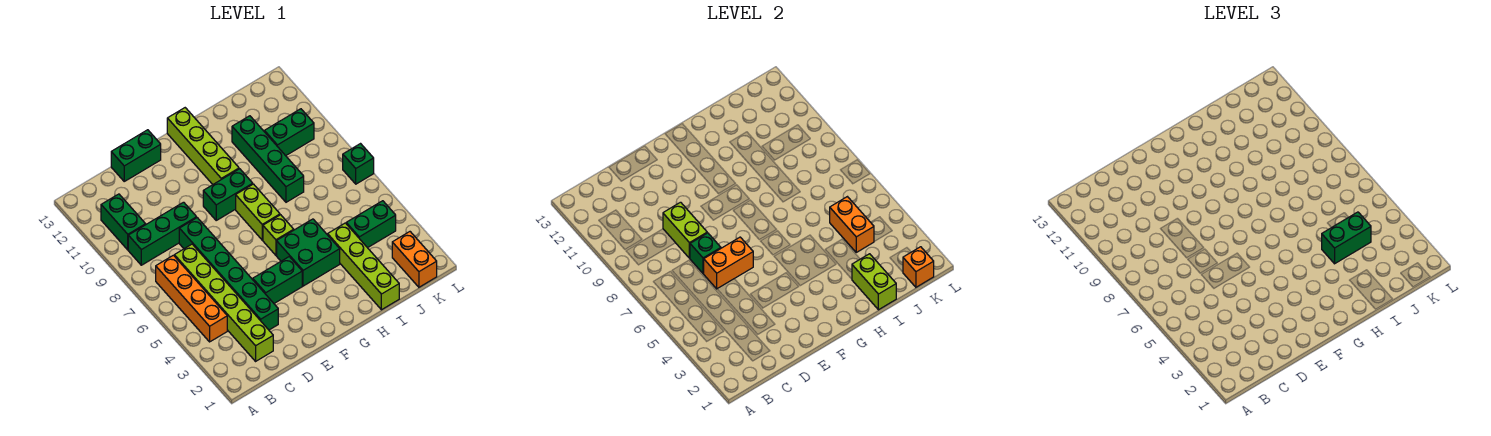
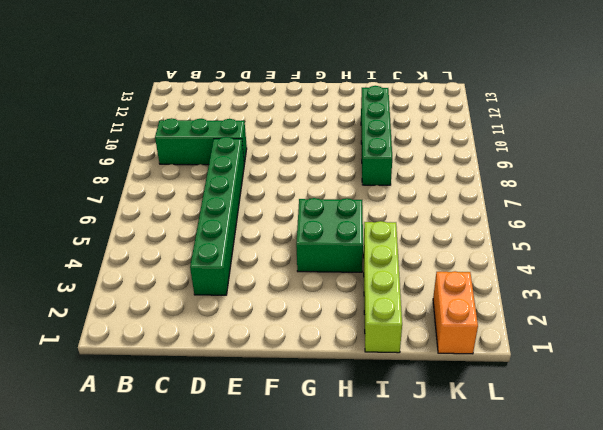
none -> orange 1x4 brick [156,255,227,342]
none -> green 1x2 brick [101,194,146,250]
none -> lime 1x6 brick [174,244,273,361]

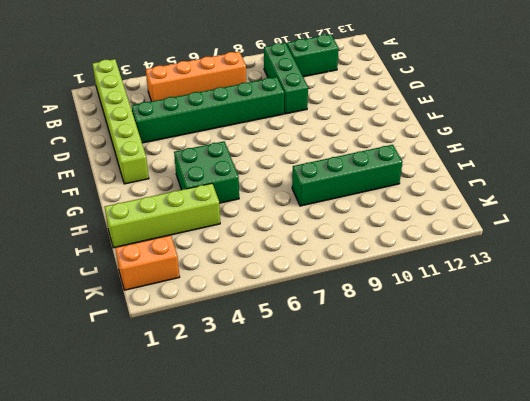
lime 1x6 brick [93,59,149,184] -> lime 1x6 brick turned to [174,244,273,361]
none -> green 1x2 brick [111,130,161,181]
none -> green 1x2 brick [253,257,302,303]
none -> green 1x2 brick [203,169,253,220]

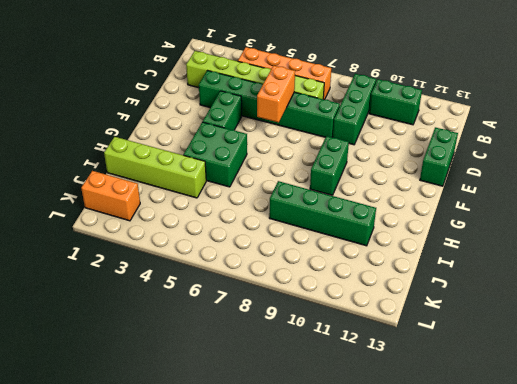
none -> lime 1x1 brick [263,215,294,255]
none -> lime 1x2 brick [236,184,280,240]
none -> lime 1x4 brick [167,108,239,184]

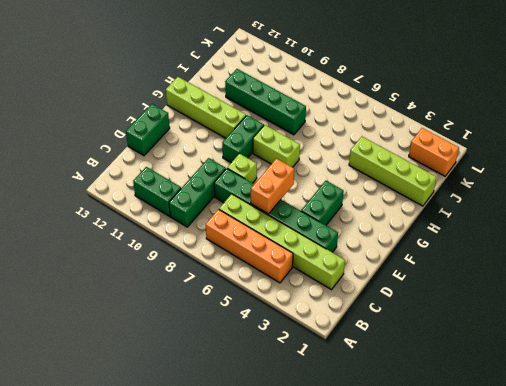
lime 1x1 brick [227,153,257,183] -> lime 1x1 brick moved to [263,215,294,255]
none -> green 2x2 brick [277,219,340,286]
none -> green 1x2 brick [346,201,396,248]
none -> green 1x2 brick [264,109,314,156]

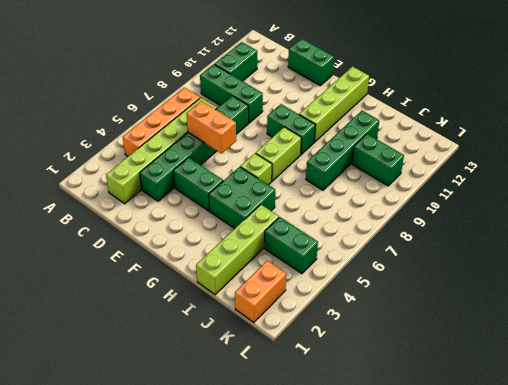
none -> green 1x1 brick [343,144,374,184]
none -> green 1x1 brick [690,233,721,273]
none -> lime 1x2 brick [663,202,707,258]

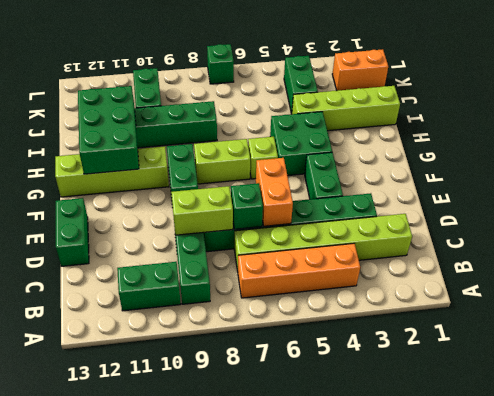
green 2x3 brick [78,86,139,174] -> none
none -> lime 1x2 brick [852,254,896,310]
none -> orange 1x2 brick [830,197,874,252]
none -> orange 1x1 brick [903,247,934,287]

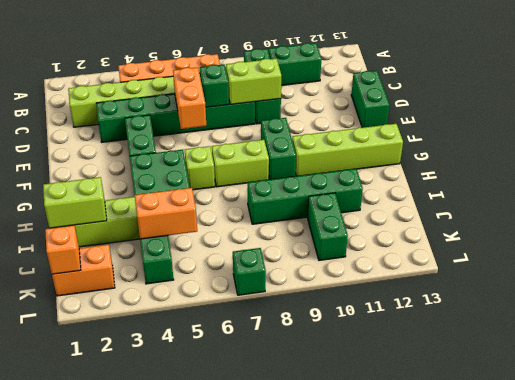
none -> green 1x2 brick [1322,212,1371,264]

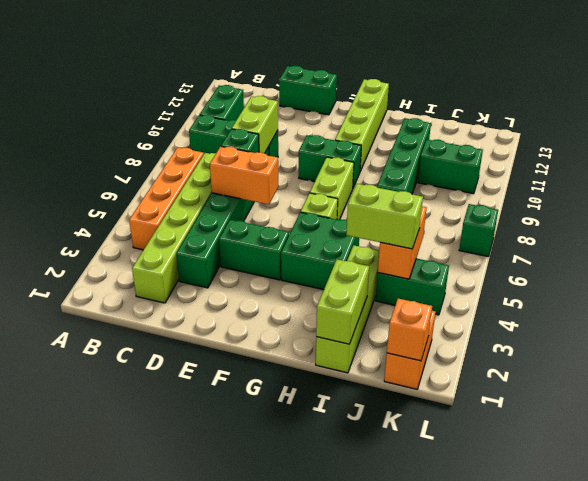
lime 1x2 brick [346,184,423,249] -> green 1x2 brick [1322,212,1371,264]

